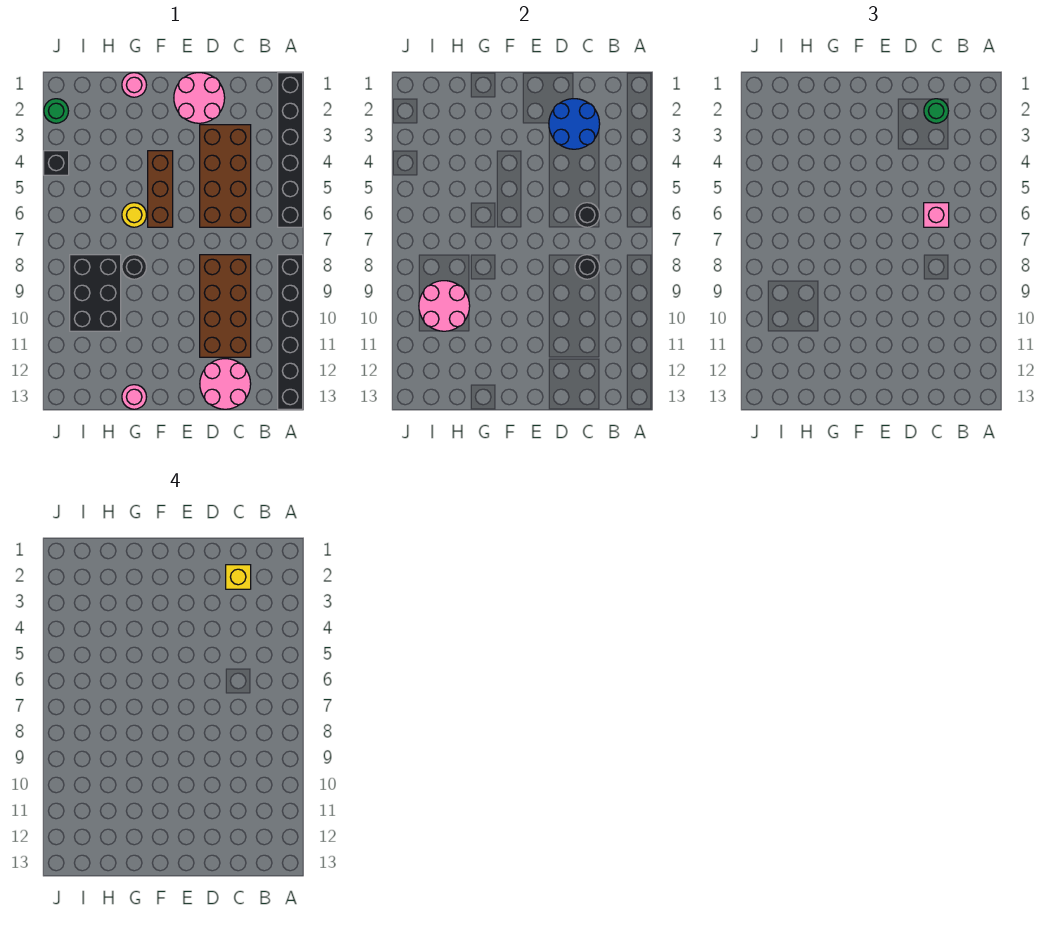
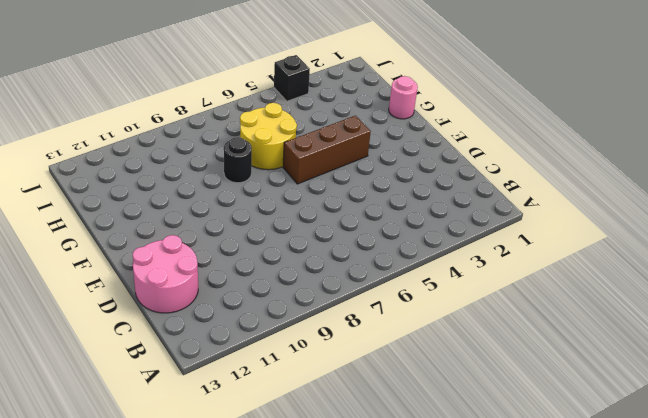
yellow 2x2 round brick [240,103,297,170] -> yellow 1x1 round brick [122,203,146,227]
none -> black 1x6 brick [278,73,303,227]
none -> black 1x6 brick [278,255,303,409]
none -> brown 2x4 brick [200,125,251,227]

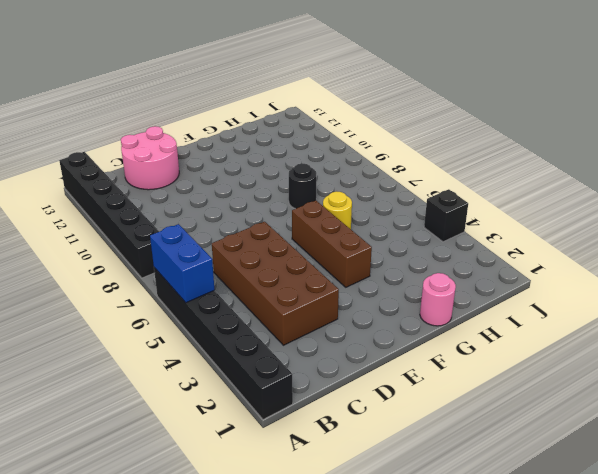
blue 1x2 brick [150,224,215,303] -> none
none -> brown 2x4 brick [200,255,251,357]
none -> pink 2x2 round brick [174,73,225,123]
none -> pink 1x1 round brick [122,385,146,409]

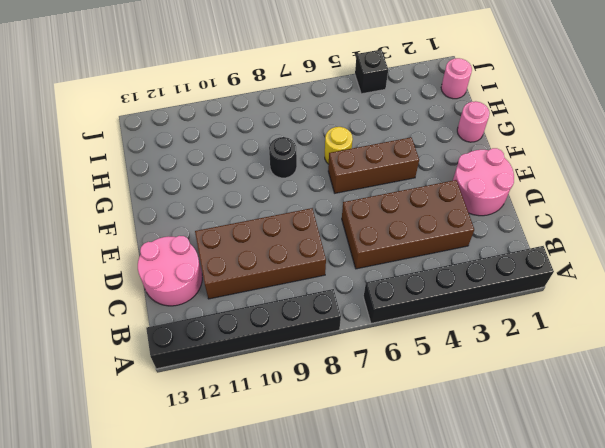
pink 1x1 round brick [441,58,472,99] -> pink 1x1 round brick moved to [122,385,146,409]
none -> black 2x3 brick [70,255,121,331]
none -> green 1x1 round brick [44,99,68,123]
none -> blue 2x2 round brick [549,99,600,149]

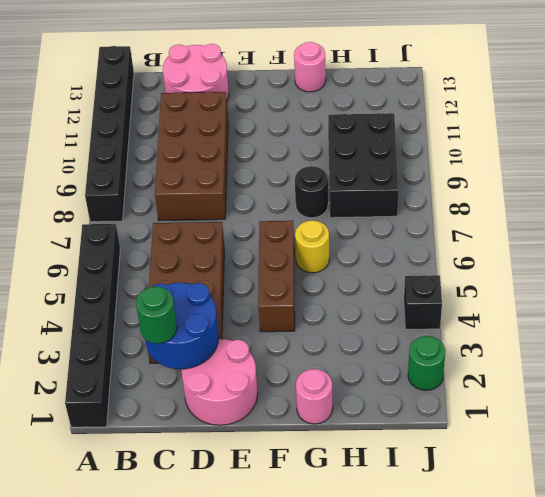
none -> black 1x1 round brick [575,203,599,227]
none -> black 1x1 round brick [575,255,599,279]
none -> pink 2x2 round brick [419,281,470,331]

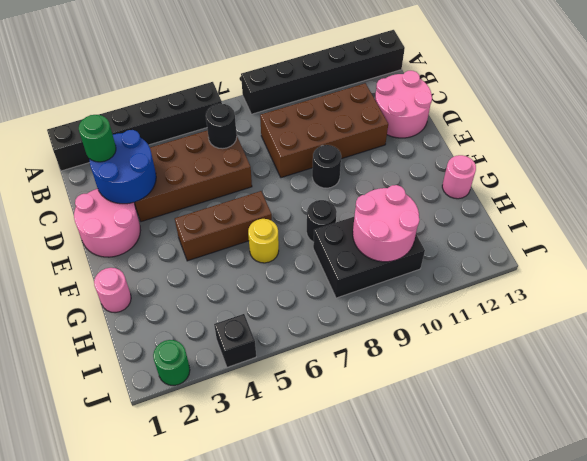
black 1x1 round brick [312,145,341,188] -> black 1x1 round brick moved to [575,255,599,279]
none -> pink 1x1 brick [924,203,949,227]
none -> yellow 1x1 brick [226,565,251,589]

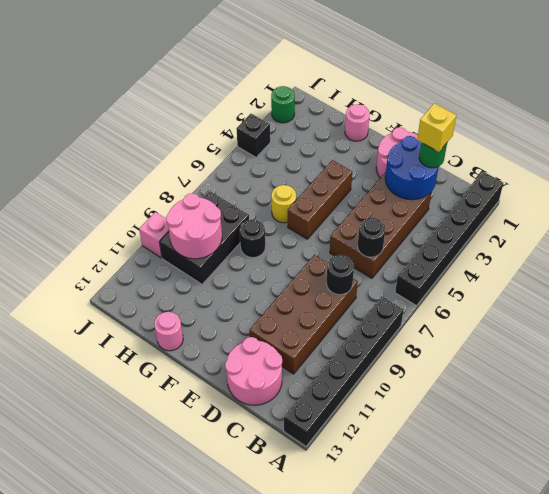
pink 1x1 brick [139,212,169,258] -> pink 1x1 brick moved to [924,203,949,227]

